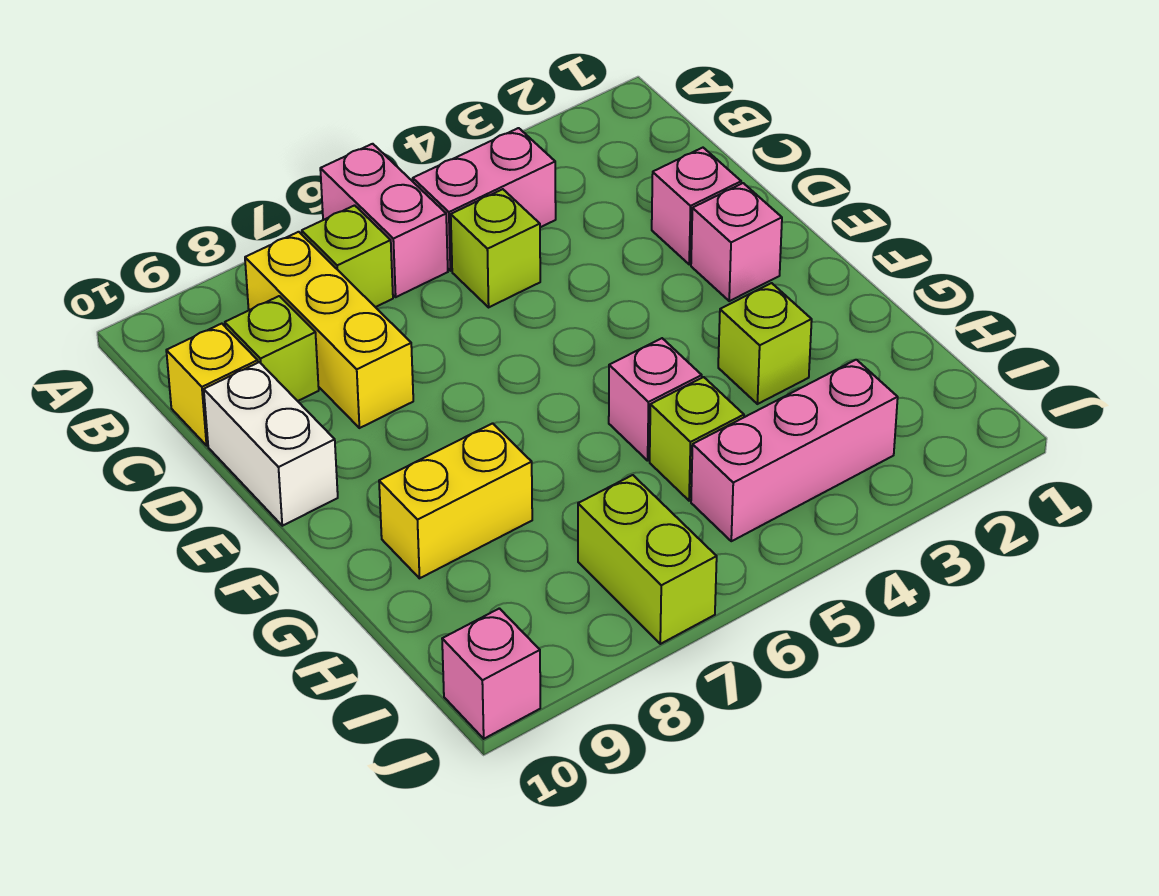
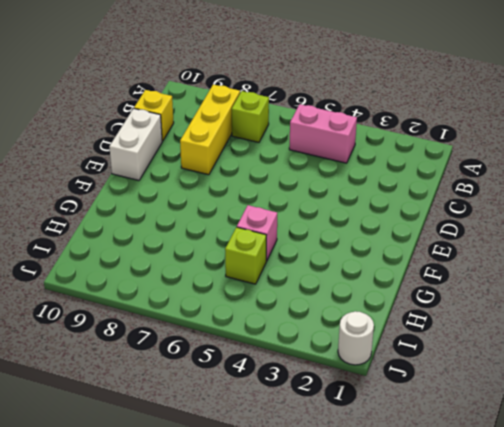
white 1x1 round brick [338,311,374,365] -> none
none -> pink 1x2 brick [320,144,448,297]
none -> lime 1x1 brick [451,189,540,307]
none -> lime 1x1 brick [225,296,319,401]

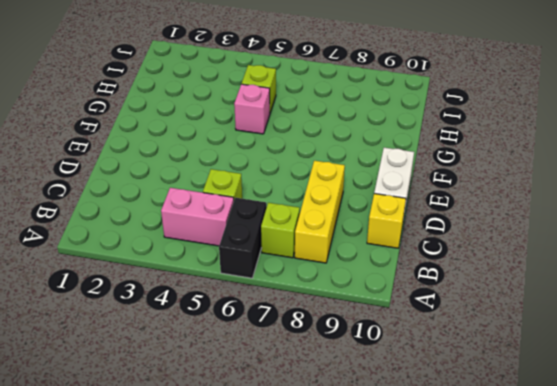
black 1x2 brick [219,198,267,278] -> pink 1x2 brick [320,144,448,297]
none -> lime 1x1 brick [225,296,319,401]
none -> pink 1x1 brick [652,148,741,264]
none -> pink 1x1 brick [691,183,782,301]

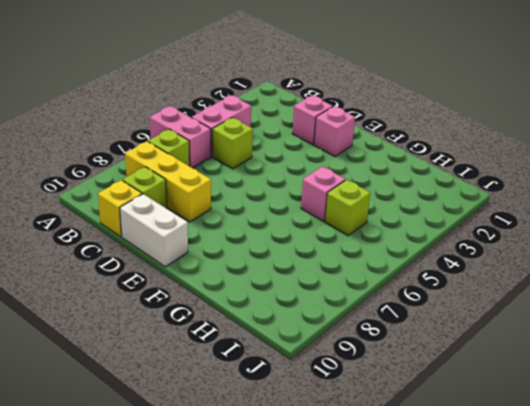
none -> lime 1x1 brick [718,283,812,404]
none -> yellow 1x2 brick [379,423,532,578]
none -> pink 1x3 brick [691,360,898,541]

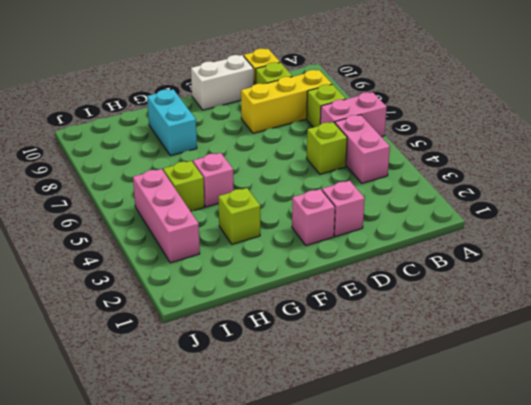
cyan 1x2 brick [147,89,197,156] -> yellow 1x2 brick [379,423,532,578]
none -> lime 1x2 brick [578,475,717,644]
none -> pink 1x1 brick [442,608,540,739]

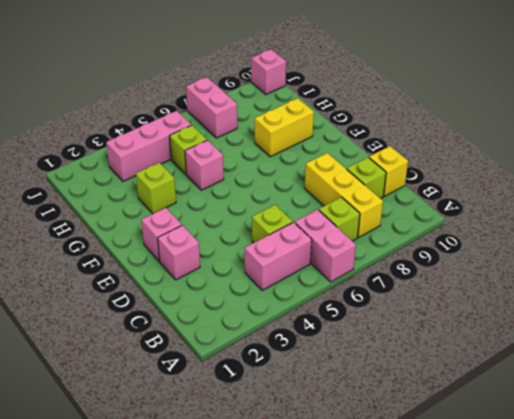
pink 1x2 brick [186,77,237,138] -> lime 1x2 brick [578,475,717,644]
none -> white 1x2 brick [204,362,338,526]

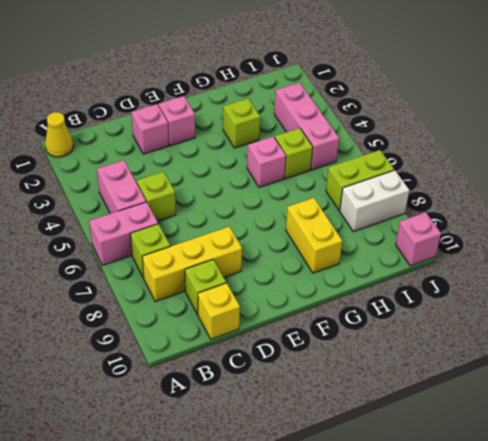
yellow 1x1 cone [45,112,73,157] -> none
white 1x2 brick [340,170,409,232] -> white 1x2 brick moved to [204,362,338,526]

